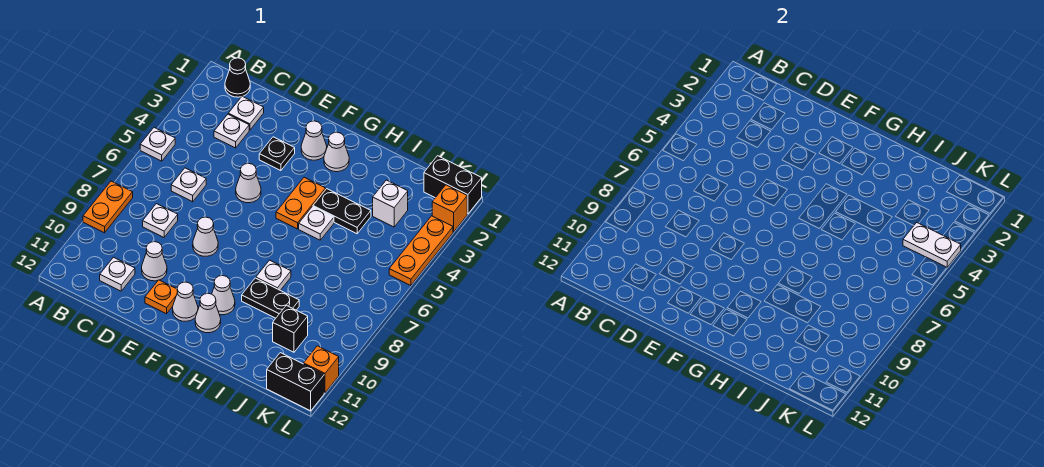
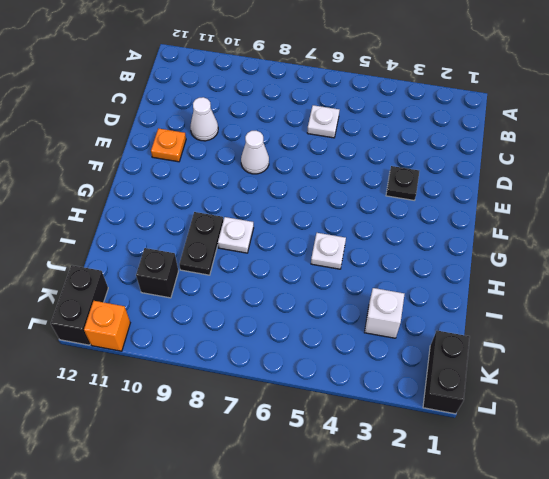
none -> white 1x1 plate [140,128,175,161]
none -> orange 1x2 plate [83,181,133,233]
none -> black 1x1 cone [225,58,250,97]
none -> white 1x1 plate [228,96,264,130]

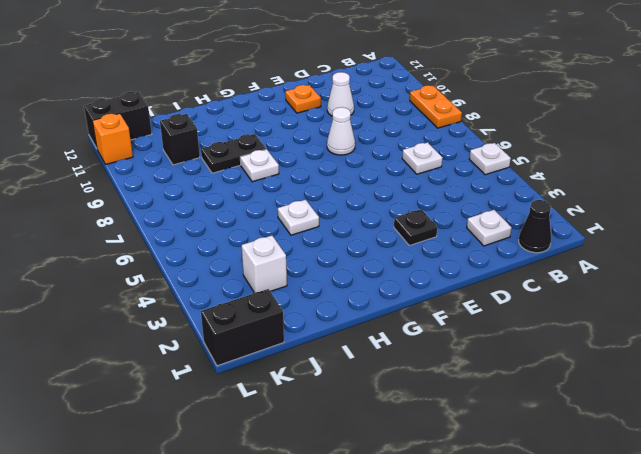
none -> white 1x1 plate [214,114,249,148]
none -> white 1x1 plate [143,204,178,237]
none -> white 1x1 plate [100,257,135,291]
none -> white 1x1 cone [236,163,261,203]

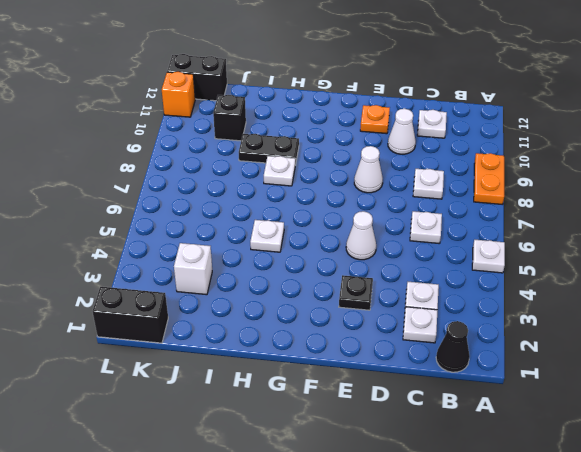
none -> white 1x1 cone [301,121,327,160]
none -> white 1x1 cone [173,282,198,321]
none -> white 1x1 cone [324,132,349,172]
none -> orange 1x2 plate [276,177,326,229]

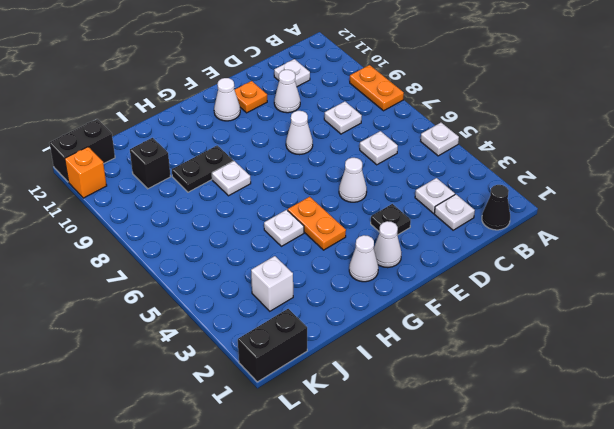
none -> white 1x1 cone [212,276,235,315]
none -> white 1x1 cone [195,293,221,333]
none -> black 1x2 plate [313,189,371,234]
none -> orange 1x1 brick [432,185,467,232]

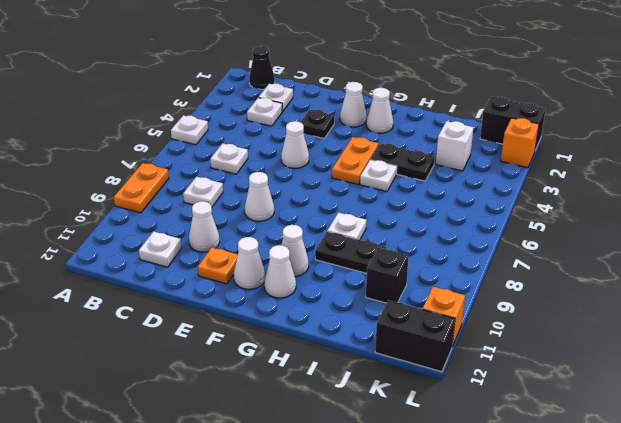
none -> orange 1x3 plate [389,216,453,286]
none -> white 1x2 plate [903,223,961,267]

